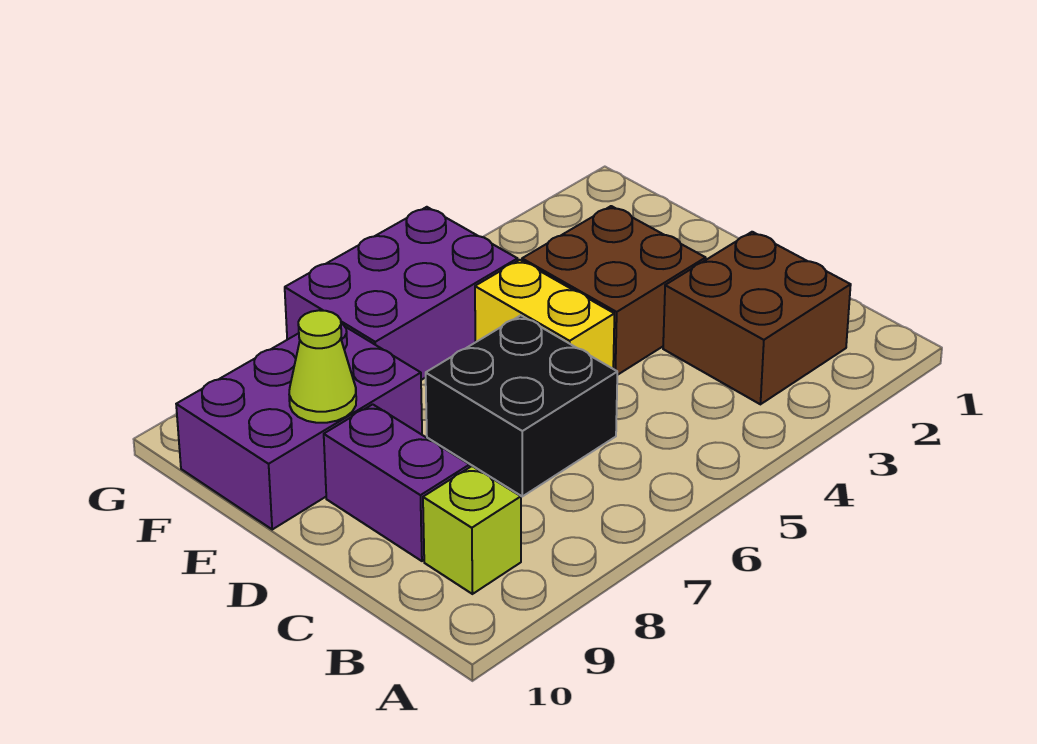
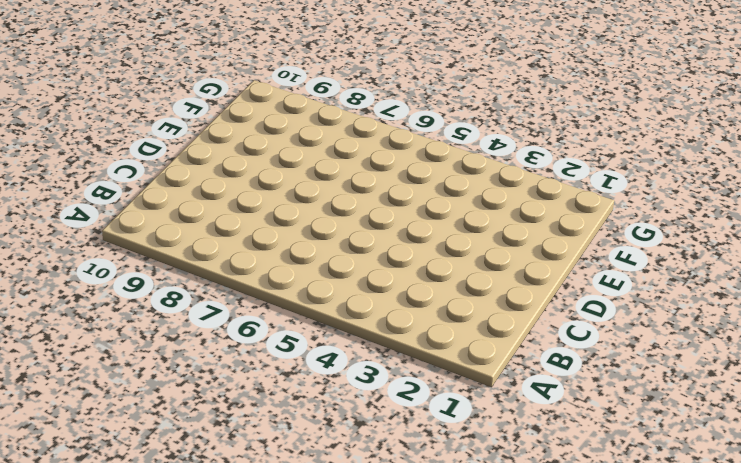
none -> brown 2x2 brick [663,232,851,404]
none -> lime 1x1 brick [423,466,521,594]

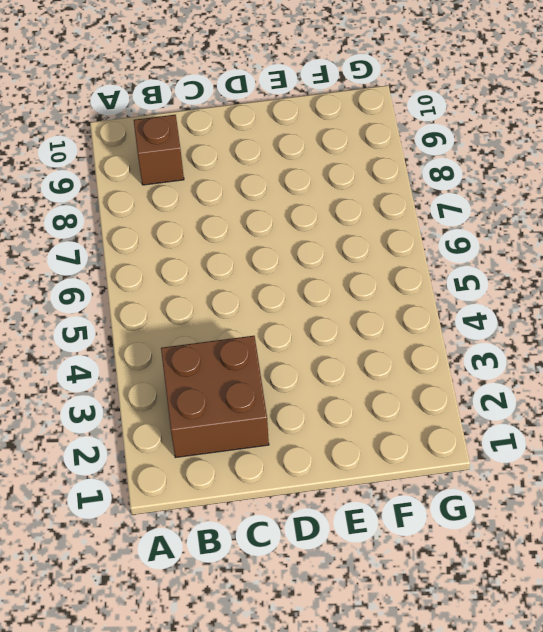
brown 1x1 brick [134,115,184,185] -> lime 1x1 brick [423,466,521,594]
none -> black 2x2 brick [426,315,617,496]
none -> purple 1x2 brick [324,404,470,561]

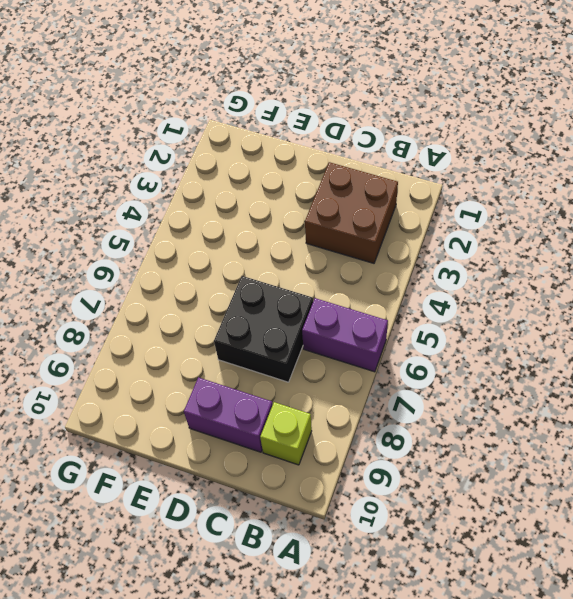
purple 1x2 brick [302,298,388,372] -> none
none -> brown 2x2 brick [522,206,706,375]
none -> yellow 1x2 brick [475,260,614,369]

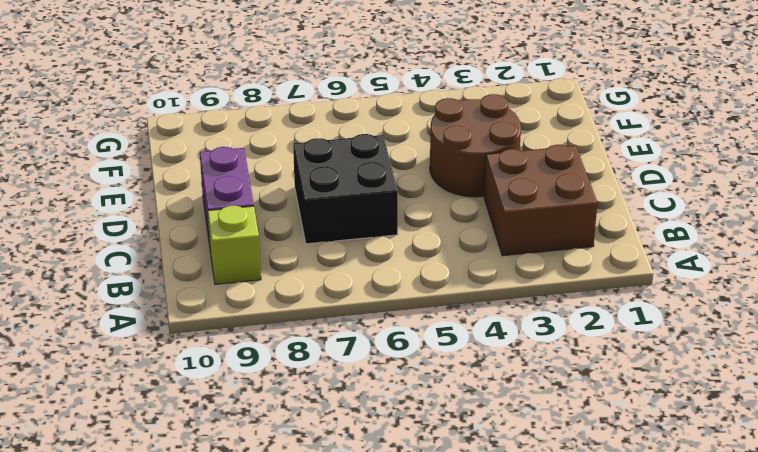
brown 2x2 round brick [430,94,521,197] -> brown 2x2 brick [522,206,706,375]
none -> yellow 1x2 brick [475,260,614,369]
none -> purple 2x3 brick [176,324,422,529]

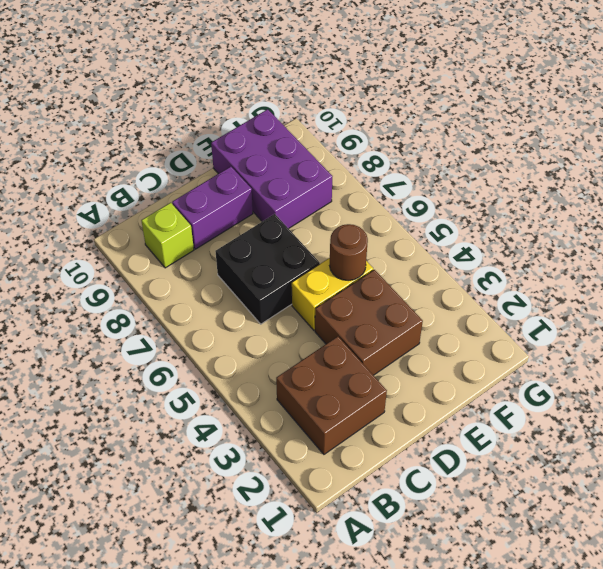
brown 1x1 round brick [330,224,368,281] -> none
none -> purple 2x3 brick [285,207,518,380]
none -> lime 1x1 cone [289,310,356,423]

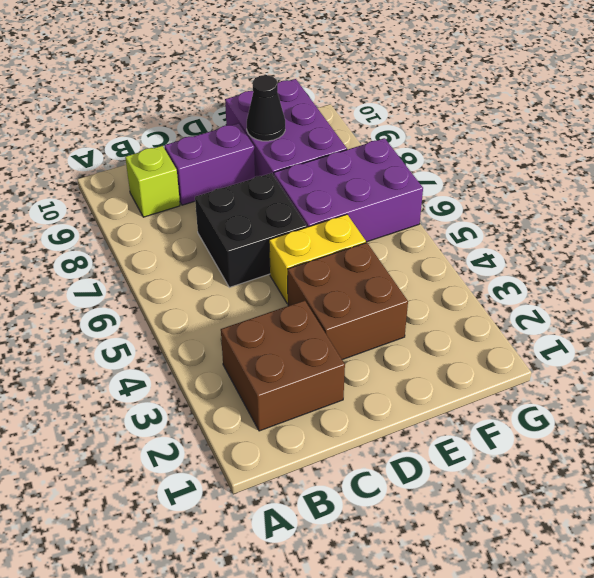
purple 2x3 brick [274,138,423,242] -> purple 2x3 brick turned to [285,207,518,380]
black 1x1 cone [247,75,285,141] -> lime 1x1 cone [289,310,356,423]

